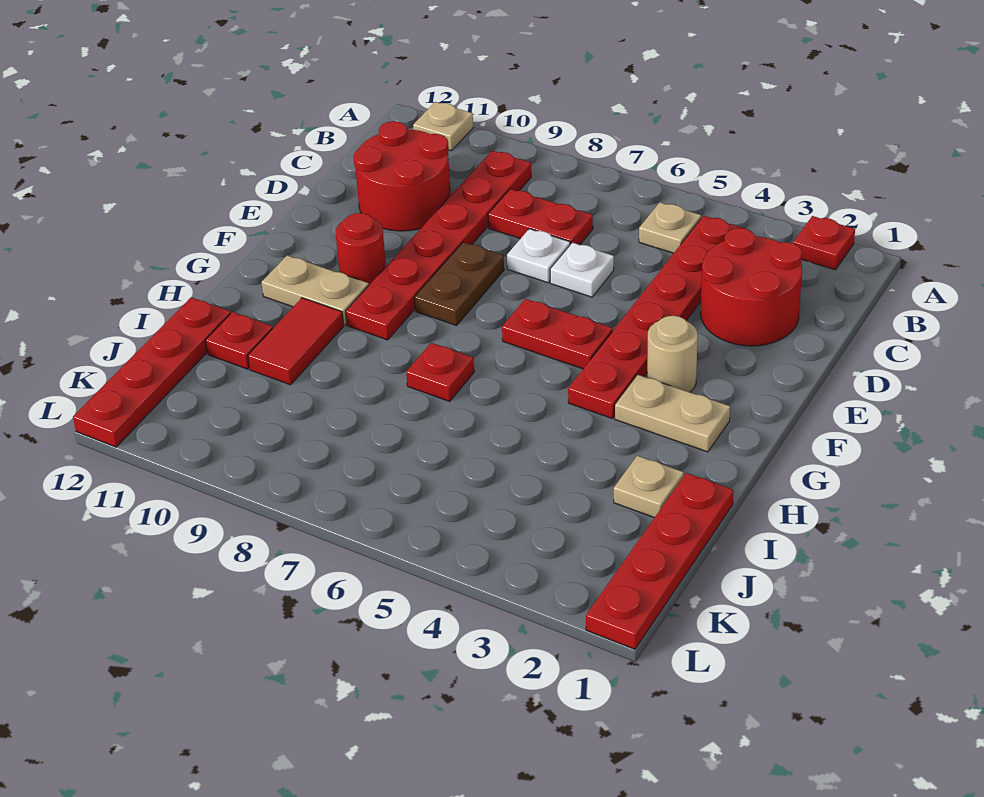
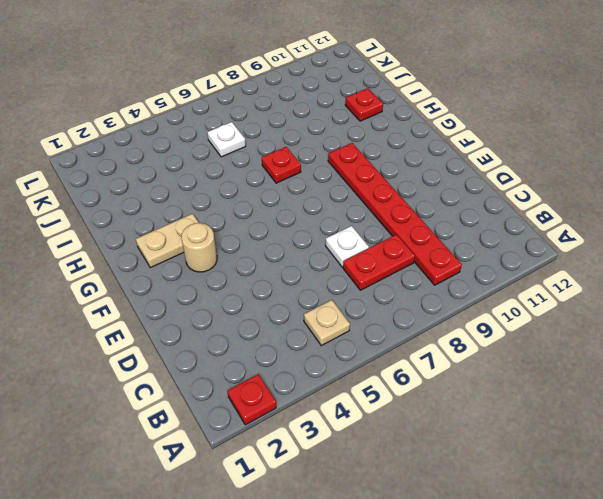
white 1x1 plate [207,122,246,157] -> white 1x1 plate moved to [550,243,614,297]
none -> tan 1x1 plate [413,102,473,151]
none -> red 1x6 plate [568,216,745,419]
none -> red 2x2 round brick [700,228,802,346]

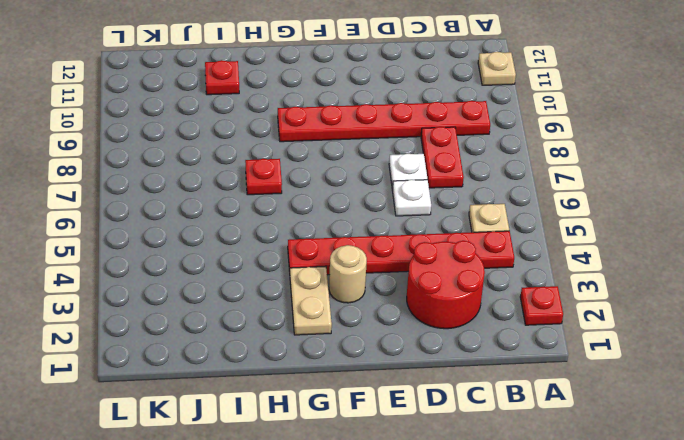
none -> red 2x2 round brick [354,121,451,231]
none -> brown 1x2 plate [414,242,504,326]
none -> red 1x2 plate [502,299,613,369]

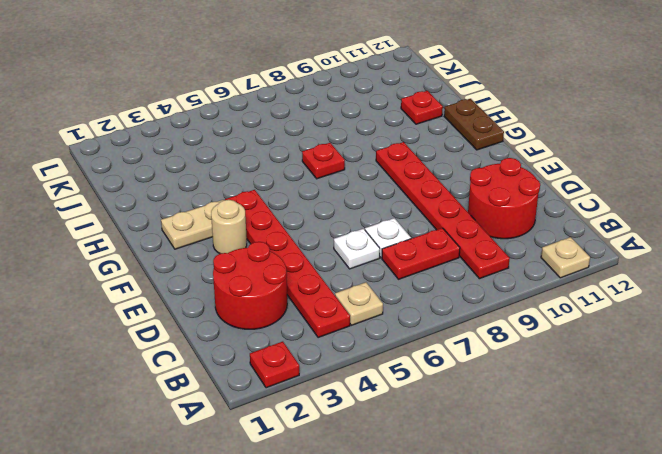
brown 1x2 plate [444,99,504,150] -> brown 1x2 plate moved to [414,242,504,326]
none -> red 1x2 plate [502,299,613,369]
none -> red 1x1 round brick [336,213,386,285]
none -> tan 1x2 plate [262,255,369,325]

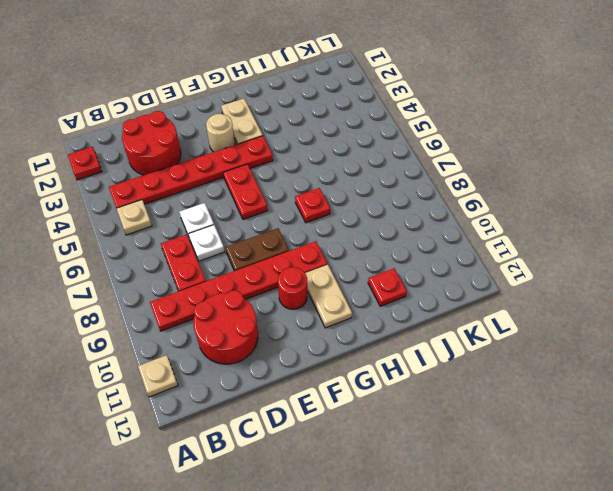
none -> red 1x2 tile [248,298,344,385]
none -> red 1x4 plate [586,473,733,649]
none -> tan 1x1 plate [614,456,684,518]

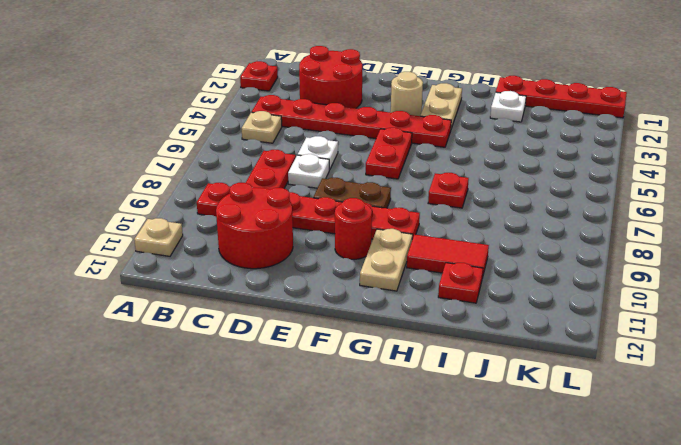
white 1x1 plate [490,91,526,122] -> tan 1x1 plate [614,456,684,518]
none -> red 1x4 plate [73,297,231,447]

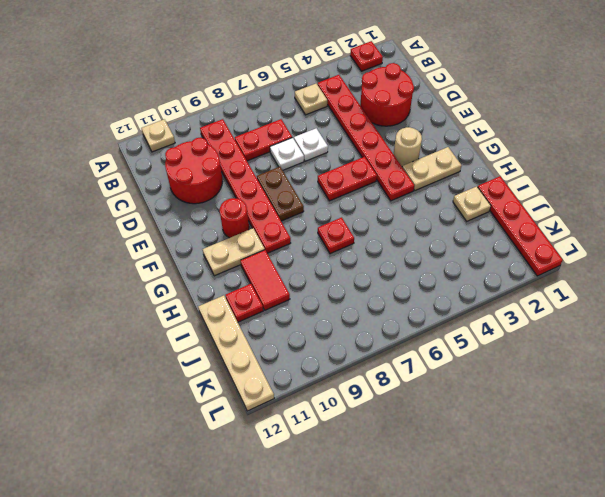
tan 1x4 plate [198,295,274,411] -> red 1x4 plate [73,297,231,447]

